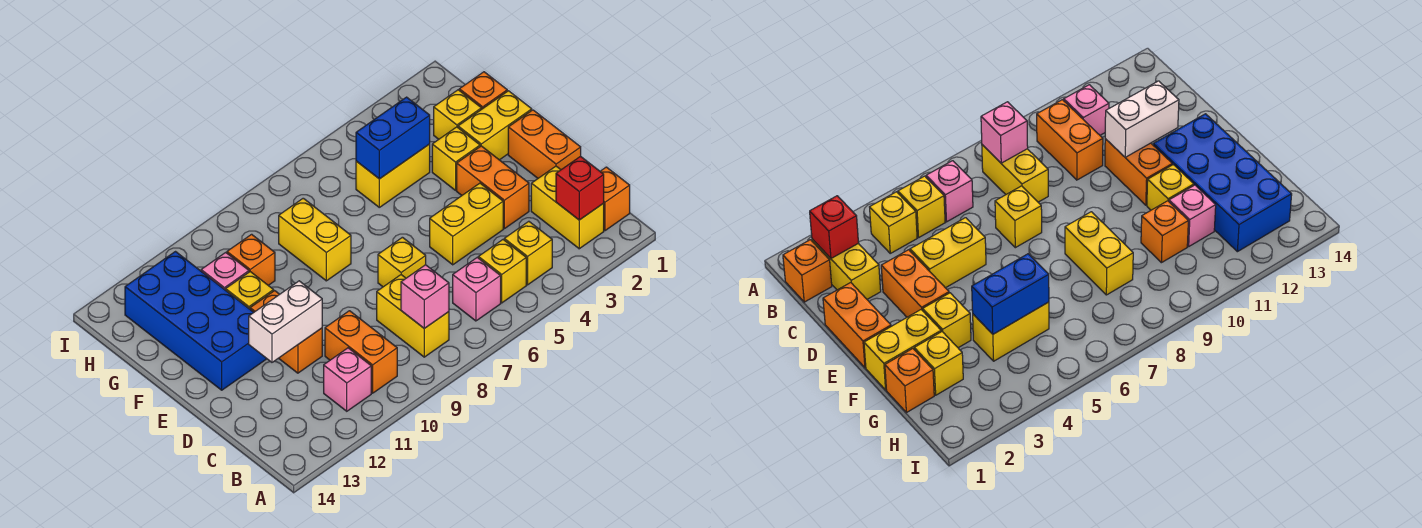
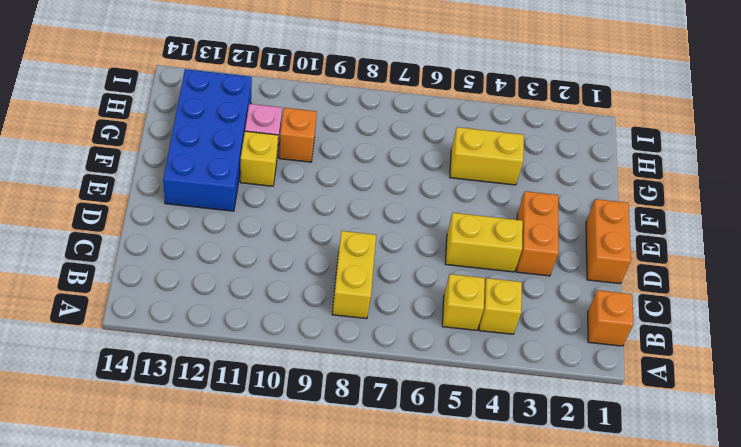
none -> yellow 1x2 brick [531,166,604,249]
none -> pink 1x1 brick [453,258,501,321]
none -> orange 1x2 brick [325,311,397,393]

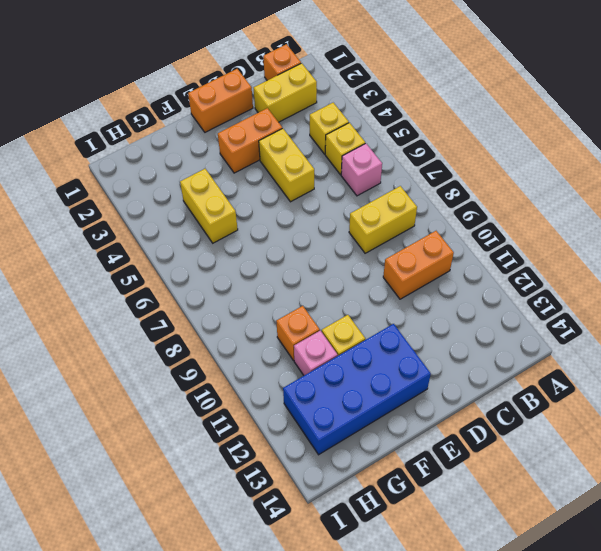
none -> pink 1x1 brick [324,348,371,411]
none -> yellow 1x1 brick [378,237,426,287]
none -> orange 1x2 brick [250,291,322,373]

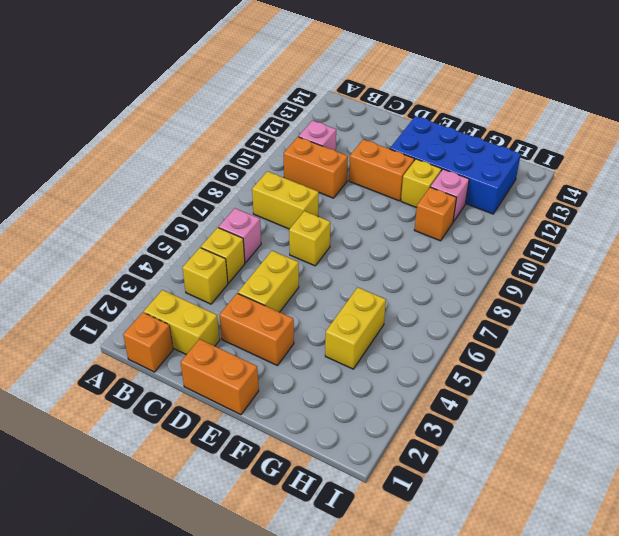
none -> yellow 1x2 brick [458,91,532,160]
none -> yellow 1x1 brick [432,127,480,190]
none -> yellow 1x2 brick [279,198,351,281]

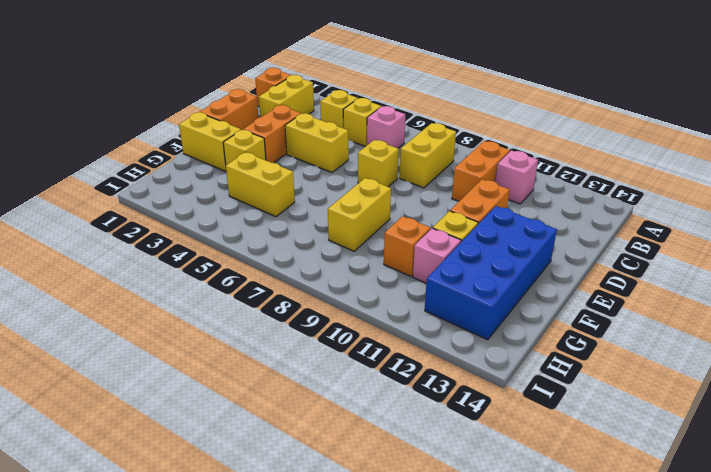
none -> orange 1x1 brick [459,72,507,109]
none -> yellow 1x1 brick [434,90,481,139]
none -> red 1x1 brick [556,156,604,220]

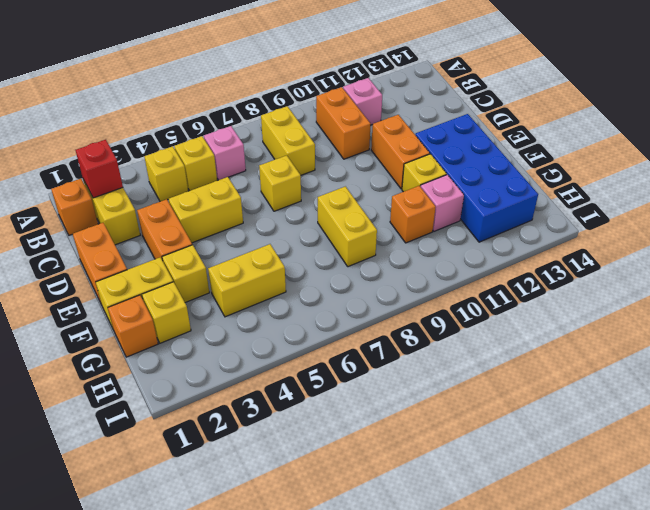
none -> pink 1x1 brick [401,265,449,328]
none -> white 1x2 brick [249,281,322,362]
none -> blue 1x2 brick [356,97,430,179]

